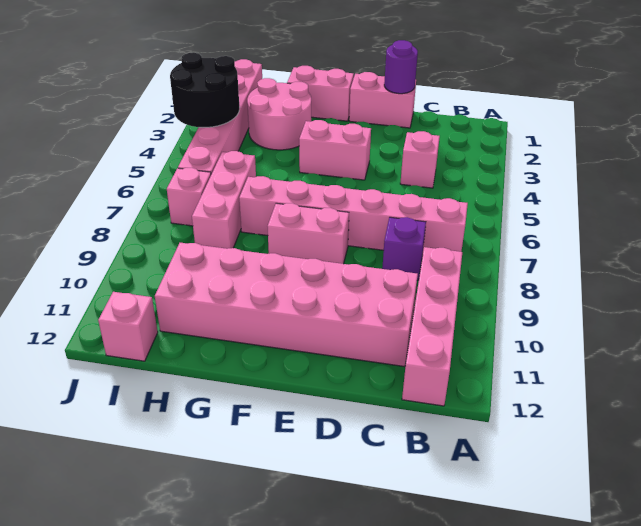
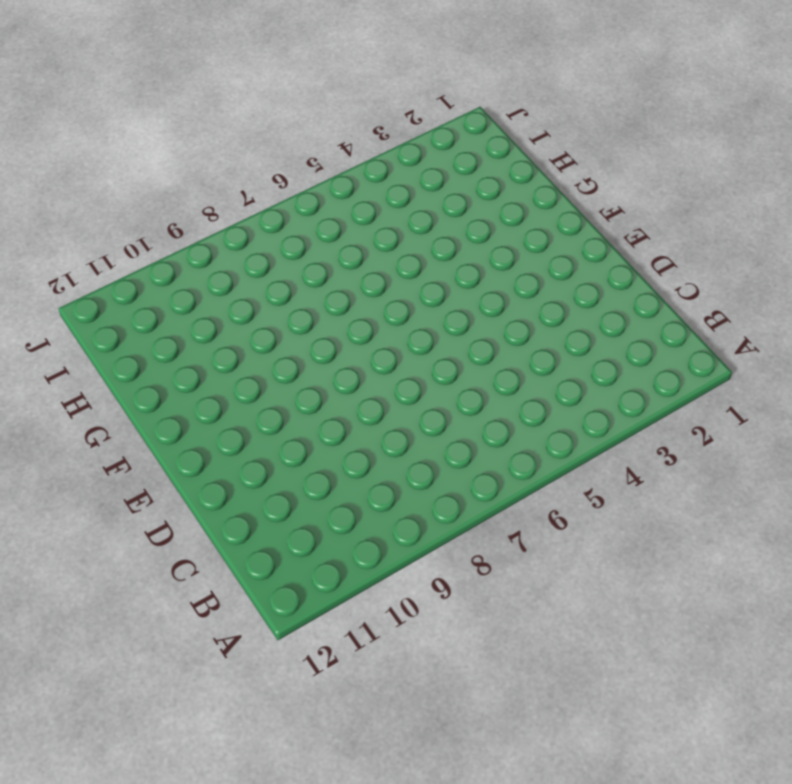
none -> pink 1x6 brick [239,176,468,255]
none -> pink 1x4 brick [402,247,462,406]
none -> pink 1x1 brick [400,131,440,188]

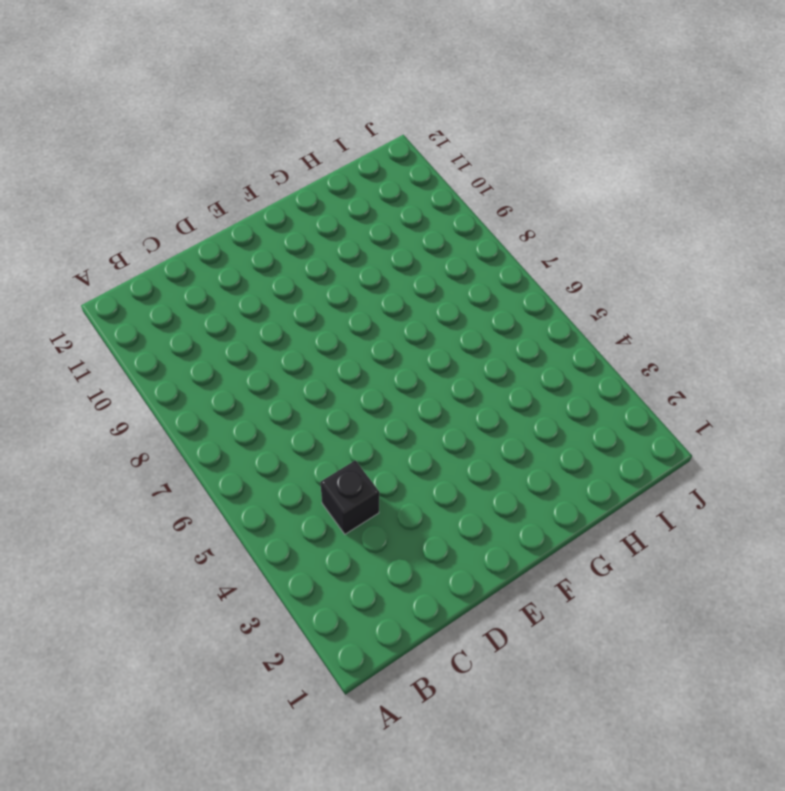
black 1x1 brick [320,460,379,534] -> pink 1x1 brick [400,131,440,188]
none -> pink 1x6 brick [239,176,468,255]
none -> pink 1x4 brick [402,247,462,406]
none -> purple 1x1 brick [382,217,426,280]

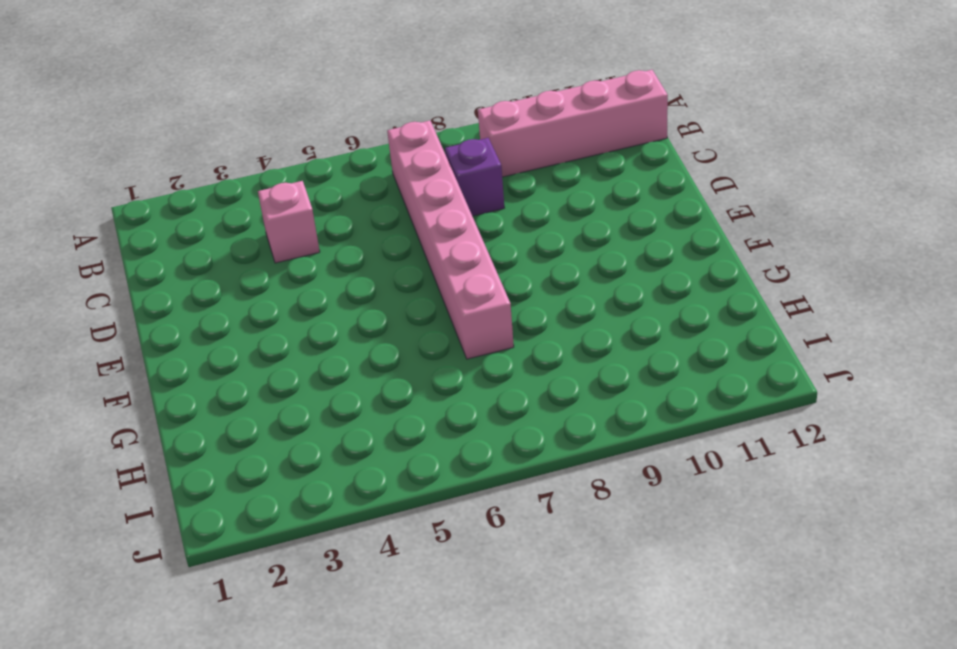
none -> pink 2x6 brick [155,243,418,367]
none -> pink 1x2 brick [349,72,416,128]
none -> pink 1x2 brick [299,120,371,180]

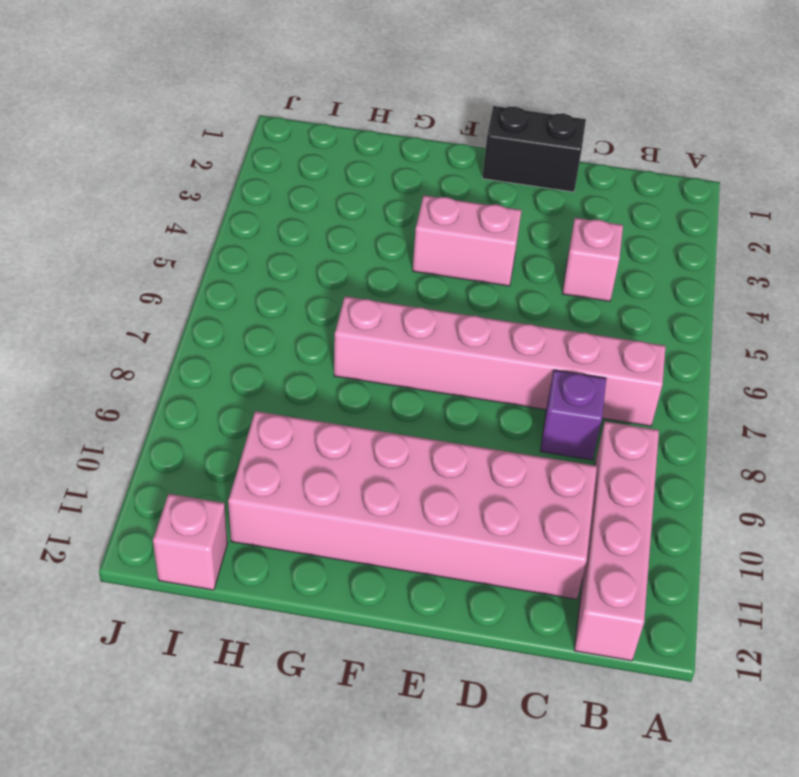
black 1x2 brick [482,106,586,192] -> pink 1x2 brick [349,72,416,128]
none -> pink 1x2 brick [268,203,349,264]
none -> pink 1x2 brick [287,66,354,121]
none -> pink 2x2 round brick [247,78,311,150]

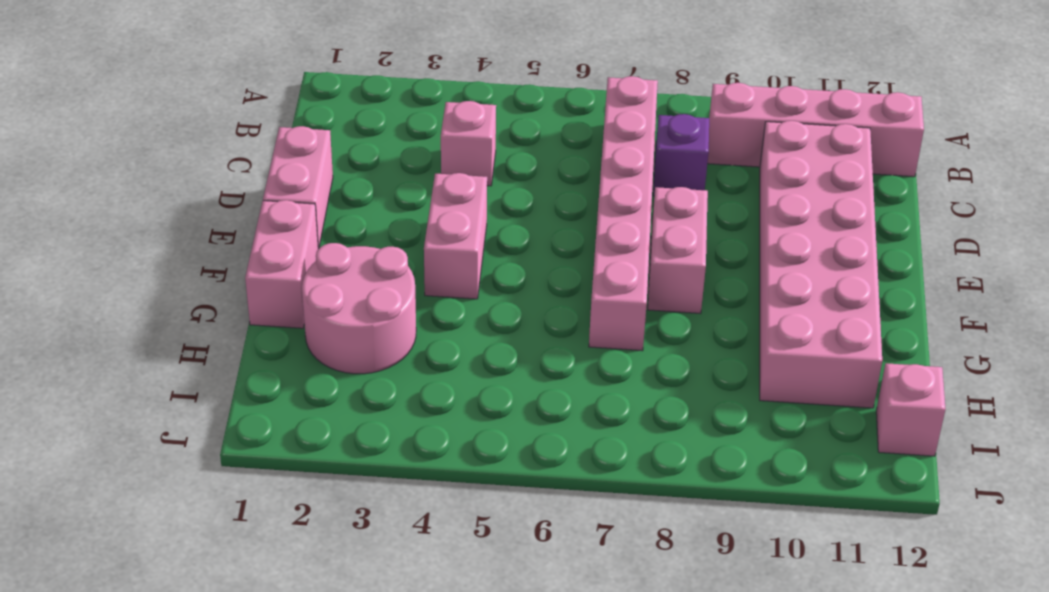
none -> pink 1x3 brick [192,151,256,249]
none -> pink 1x6 brick [178,59,262,174]
none -> pink 1x1 brick [167,168,211,226]

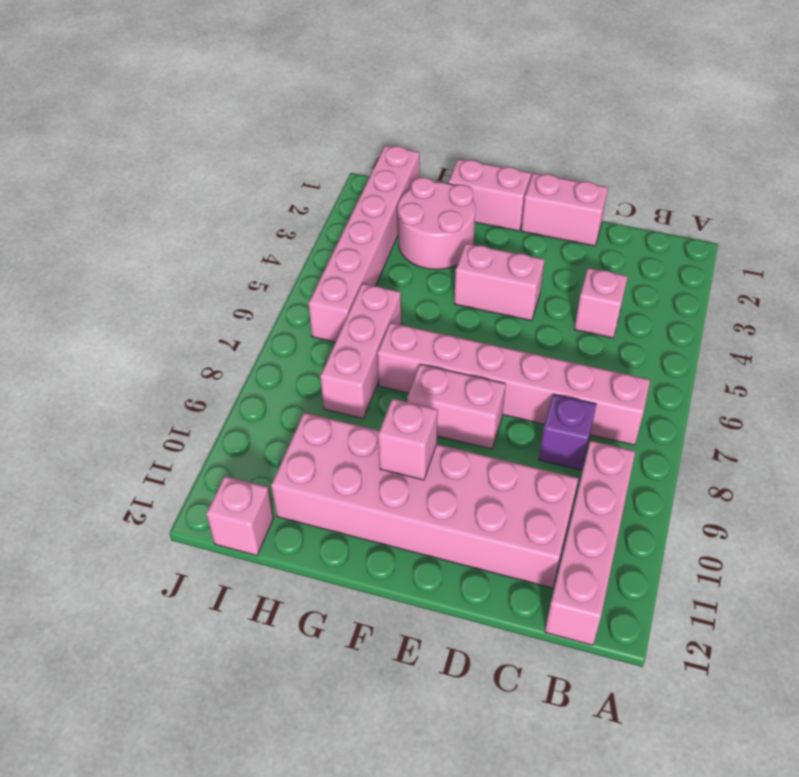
pink 1x1 brick [378,399,438,480] -> pink 1x1 brick moved to [167,168,211,226]
none -> purple 1x1 round brick [384,40,418,94]
none -> black 2x2 round brick [170,53,240,127]

